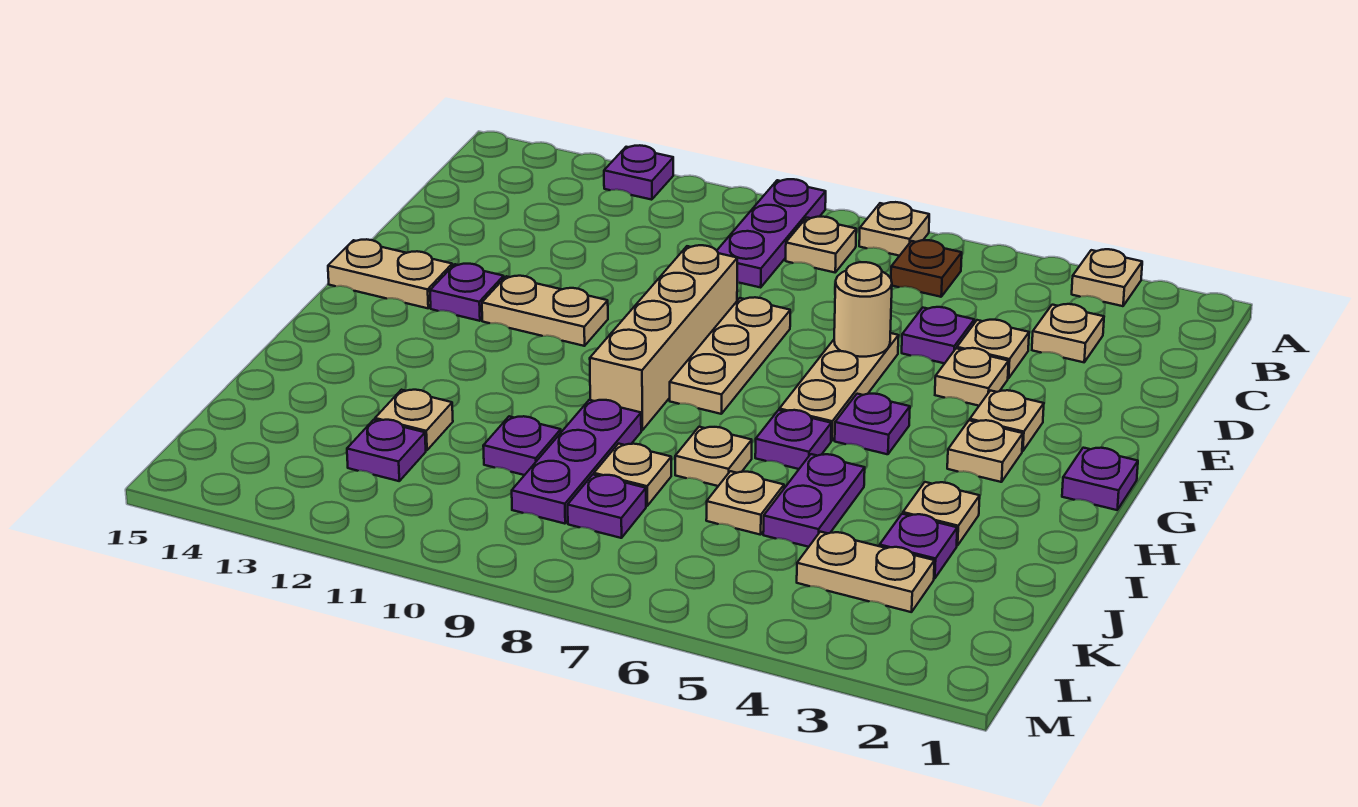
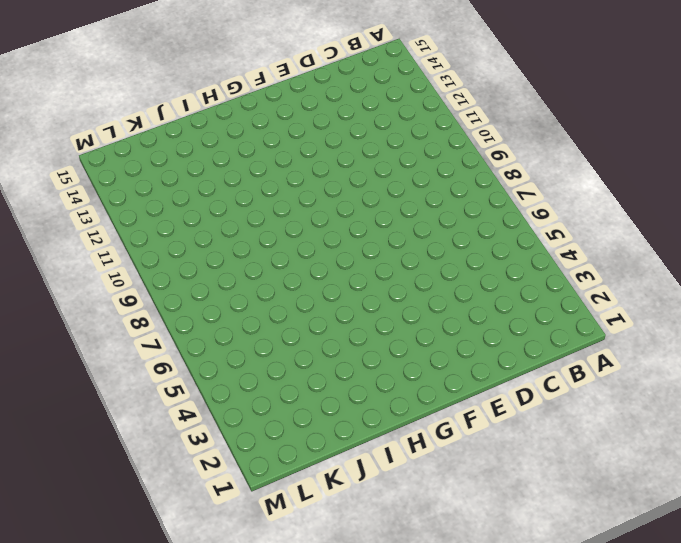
none -> tan 1x1 plate [1072,249,1142,306]
none -> tan 1x1 plate [859,202,929,256]
none -> purple 1x3 plate [717,179,826,287]
none -> purple 1x1 plate [604,145,673,200]

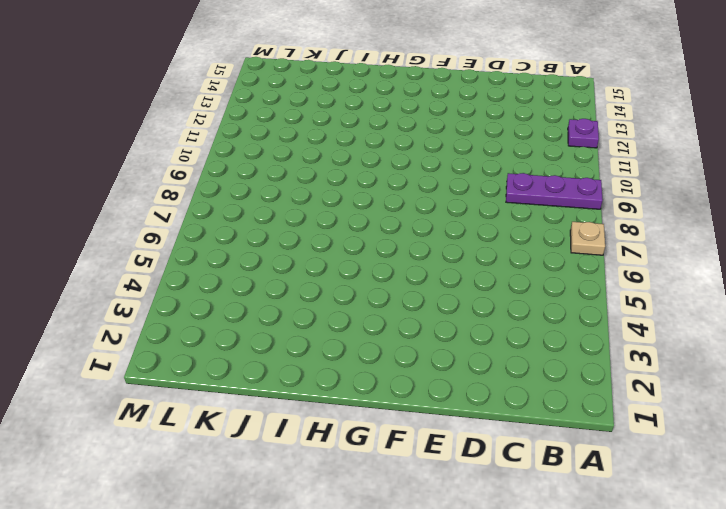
none -> tan 1x1 plate [1072,249,1142,306]
none -> brown 1x1 plate [891,240,962,297]
none -> tan 1x1 plate [786,217,856,272]
none -> tan 1x1 plate [1032,304,1104,362]

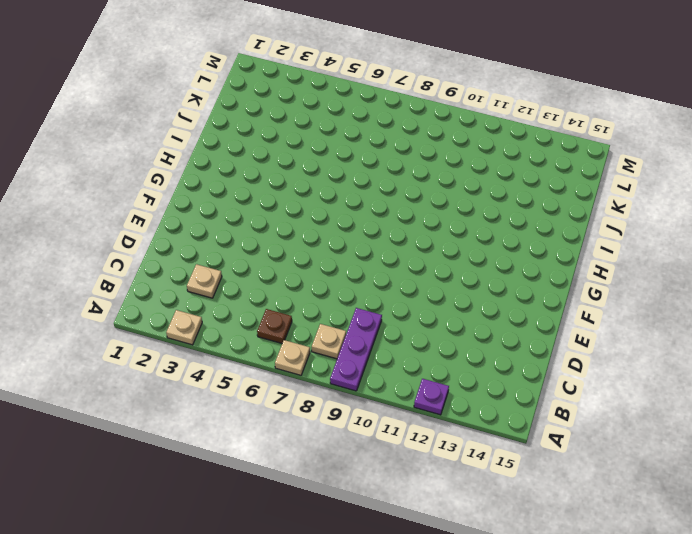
none -> tan 1x1 plate [957,320,1029,378]
none -> purple 1x1 plate [902,307,974,363]
none -> tan 1x1 plate [935,348,1009,406]
none -> tan 1x3 plate [779,333,899,441]

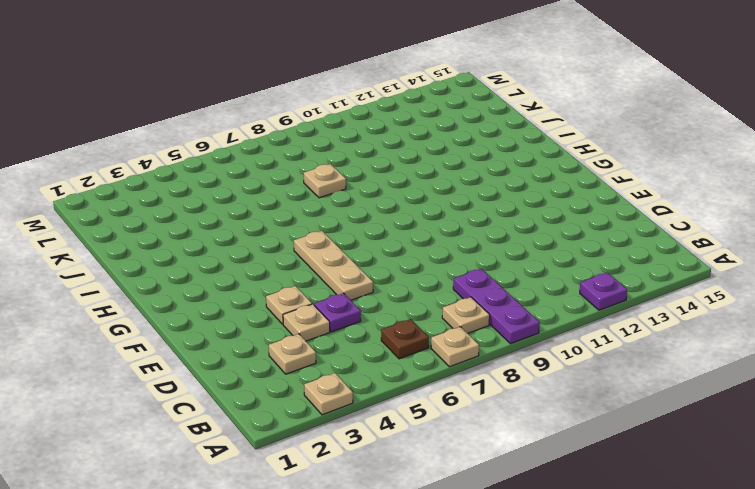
none -> tan 1x3 plate [670,297,790,414]
none -> tan 1x4 brick [590,245,737,430]
none -> tan 1x1 plate [970,390,1044,451]
none -> tan 1x2 plate [482,276,608,346]

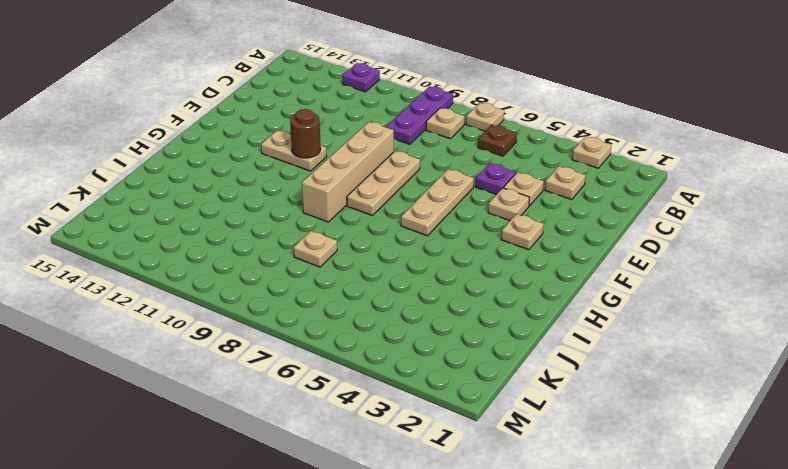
brown 1x1 round brick [290,109,321,158] -> none
none -> purple 1x1 plate [430,264,504,321]
none -> tan 1x2 plate [328,239,452,308]
none -> purple 1x1 plate [1062,448,1138,510]
none -> tan 1x1 plate [947,420,1023,482]

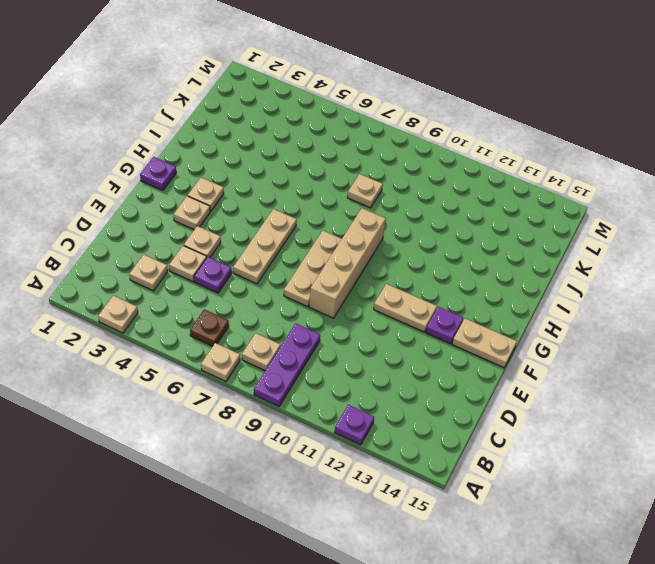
none -> purple 1x1 plate [835,394,910,454]
none -> purple 1x1 plate [755,410,831,469]
none -> tan 1x1 plate [903,482,980,546]
none -> purple 1x2 plate [763,454,865,547]

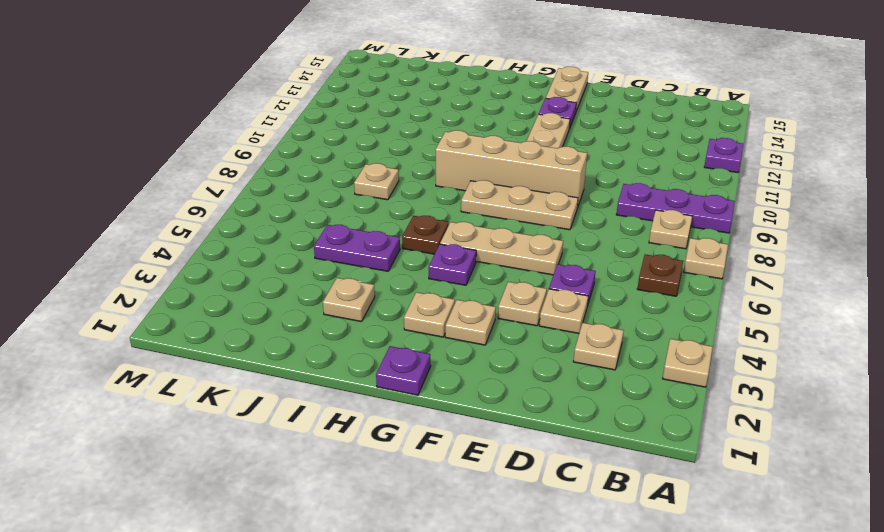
brown 1x1 plate [402,216,449,254] -> purple 1x1 plate [755,410,831,469]
none -> tan 1x1 plate [675,427,752,486]
none -> purple 1x3 plate [512,400,641,524]
none -> purple 1x1 plate [880,514,957,579]
none -> tan 1x1 plate [706,471,784,535]

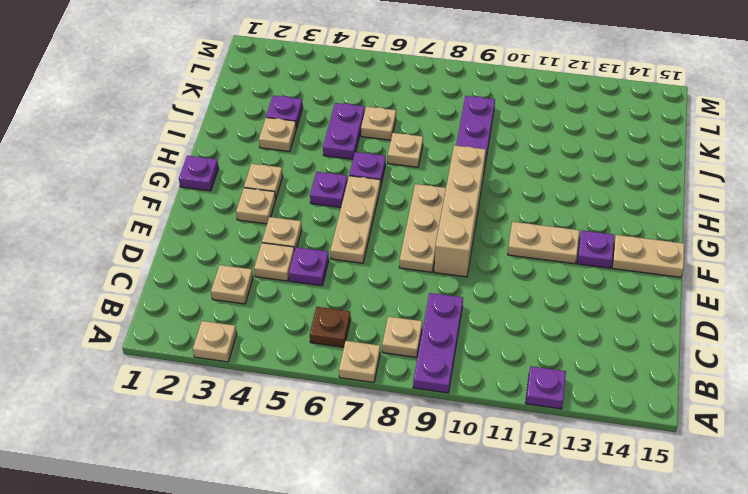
none -> tan 1x1 plate [594,444,671,506]
none -> purple 1x1 plate [483,416,561,475]
none -> tan 1x1 plate [375,390,453,450]
none -> tan 1x2 plate [797,532,934,612]

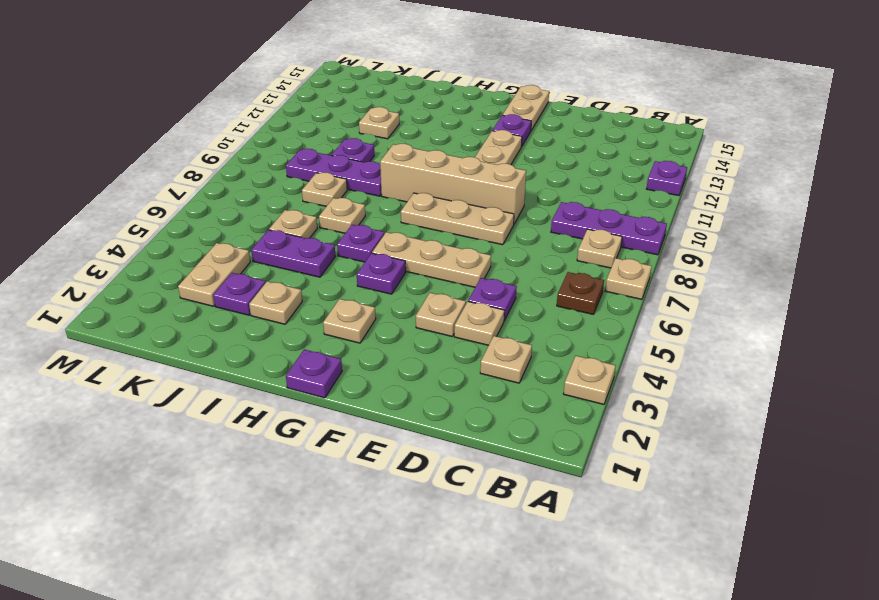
none -> tan 1x1 plate [970,390,1044,451]
none -> purple 1x1 plate [568,475,646,538]
none -> purple 1x1 plate [347,420,426,481]
none -> tan 1x1 round brick [834,262,892,357]

